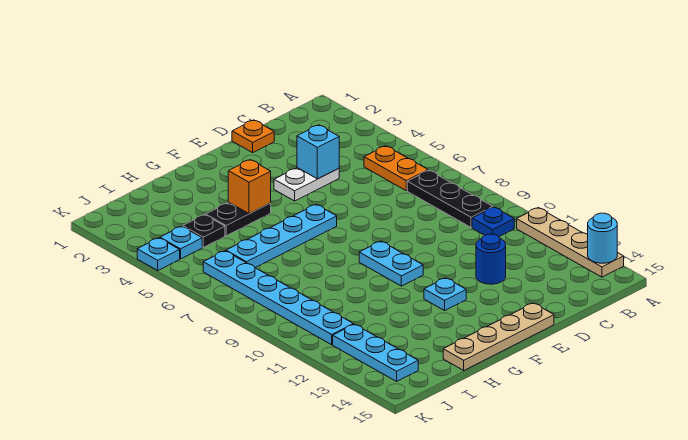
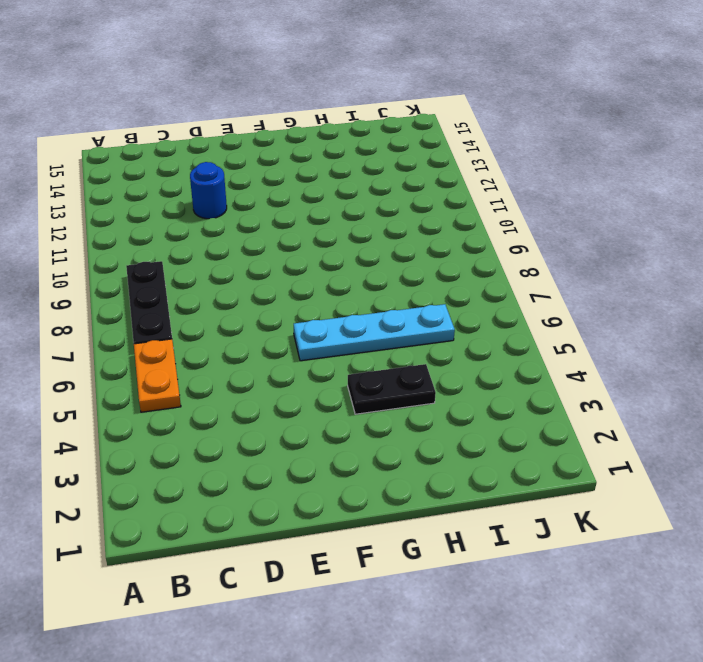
none -> tan 1x4 plate [517,208,624,277]
none -> blue 1x1 plate [472,207,514,236]
none -> orange 1x1 plate [232,120,274,153]

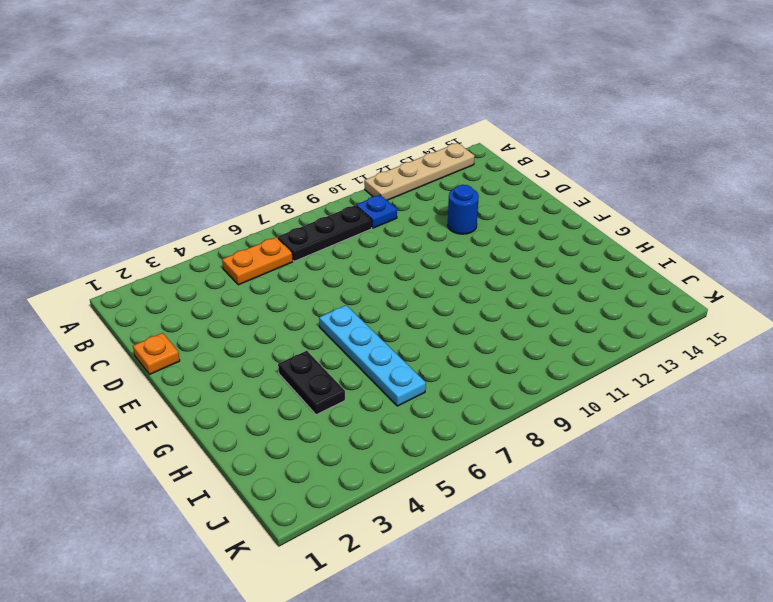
none -> white 1x2 plate [274,168,339,201]
none -> tan 1x4 plate [443,303,554,370]
none -> cyan 1x2 plate [359,241,423,286]

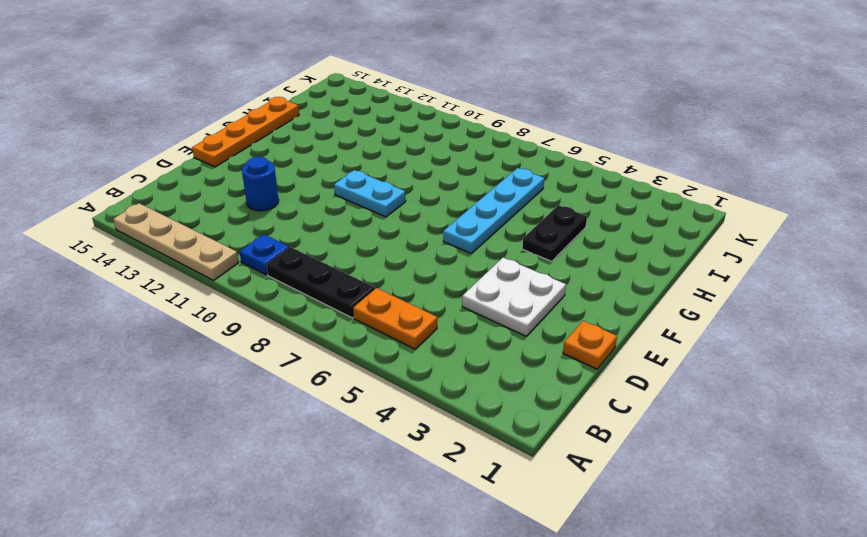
white 2x2 plate [462,258,566,336] -> white 1x2 plate [274,168,339,201]
orange 1x4 plate [192,97,299,167] -> tan 1x4 plate [443,303,554,370]
none -> cyan 1x1 plate [424,278,466,311]
none -> black 1x1 plate [183,215,225,247]
none -> cyan 1x1 plate [160,226,202,259]

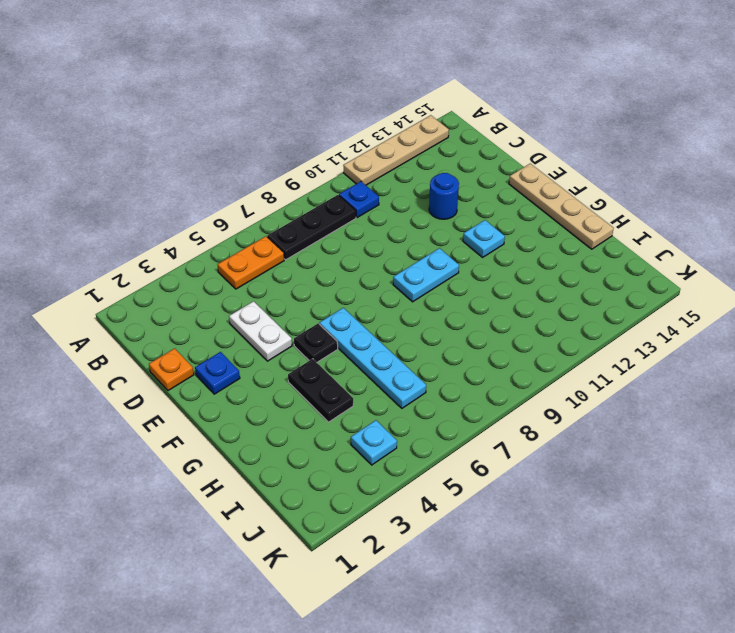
blue 1x1 plate [195,352,240,394] -> none
black 1x1 plate [294,323,338,362] -> black 1x1 plate moved to [183,215,225,247]
none -> cyan 1x6 plate [203,251,354,345]
none -> cyan 1x3 plate [333,324,418,381]
none -> cyan 1x1 plate [137,238,180,270]

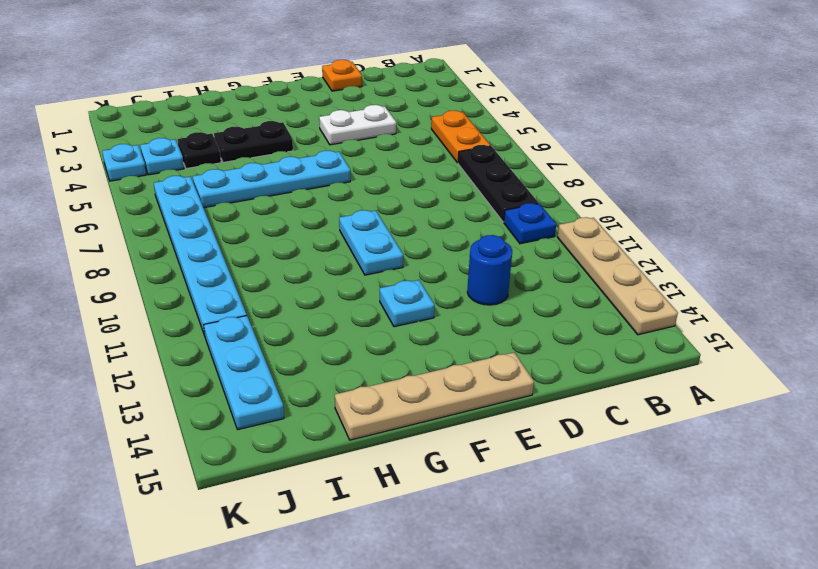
none -> cyan 1x1 round brick [588,213,617,263]
none -> cyan 1x1 brick [297,125,339,179]
none -> orange 1x1 brick [228,160,271,214]

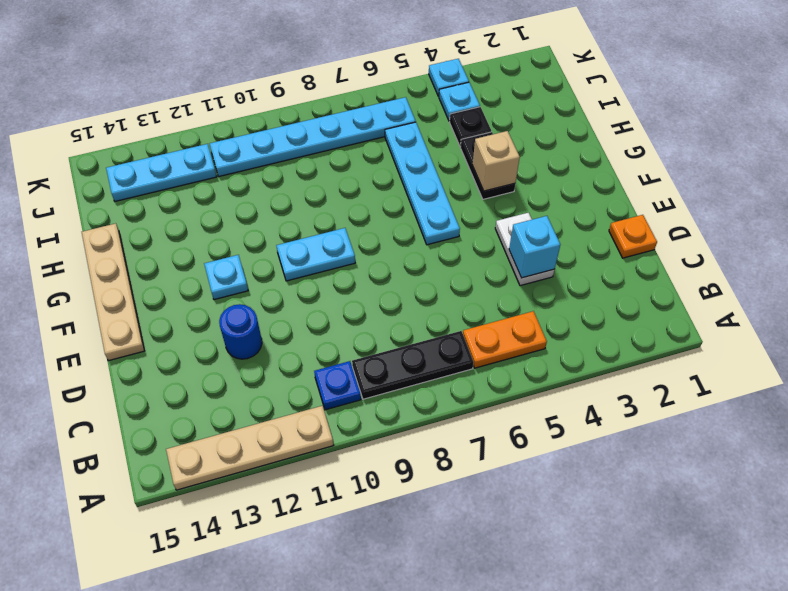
tan 1x1 brick [473,131,520,191] -> orange 1x1 brick [228,160,271,214]
none -> cyan 1x1 round brick [588,213,617,263]

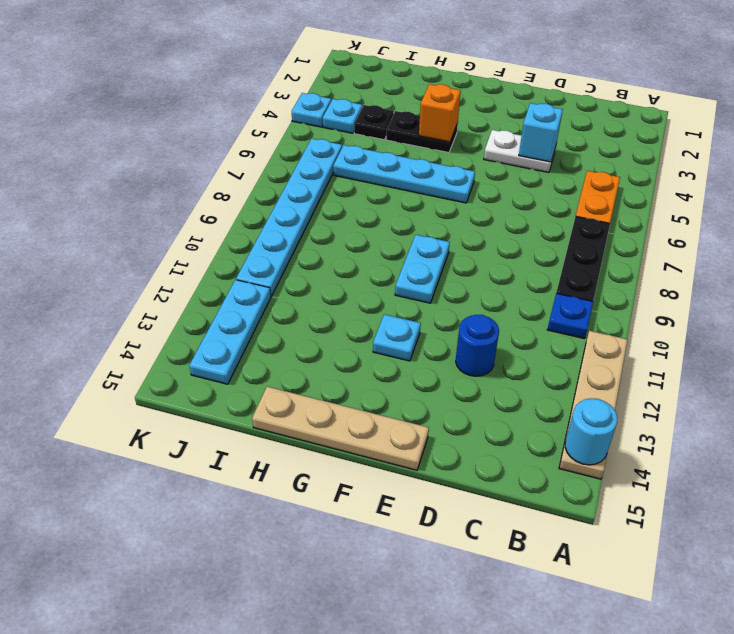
none -> orange 1x1 plate [232,120,274,153]

